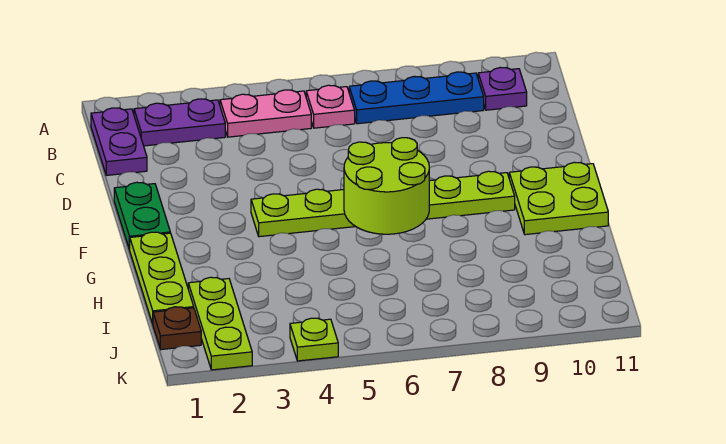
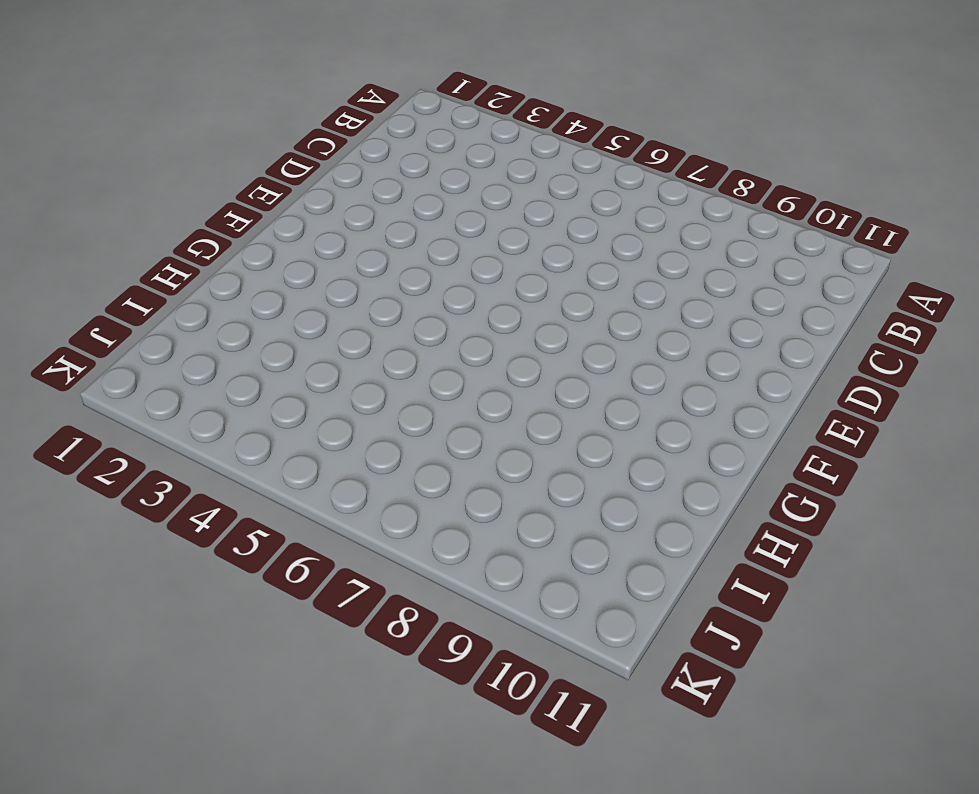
none -> purple 1x2 plate [91,108,147,175]
none -> purple 1x2 plate [134,99,225,146]
none -> pink 1x2 plate [220,90,311,137]

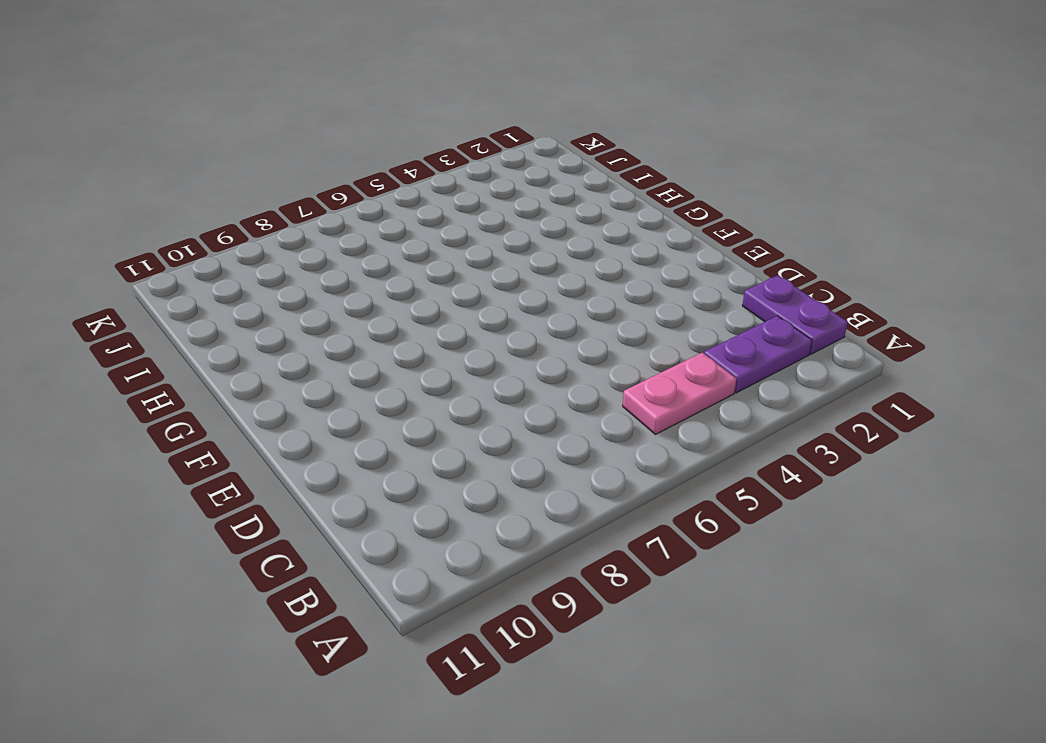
none -> pink 1x1 plate [306,85,355,128]
none -> blue 1x3 plate [349,72,484,124]
none -> purple 1x1 plate [478,67,527,110]

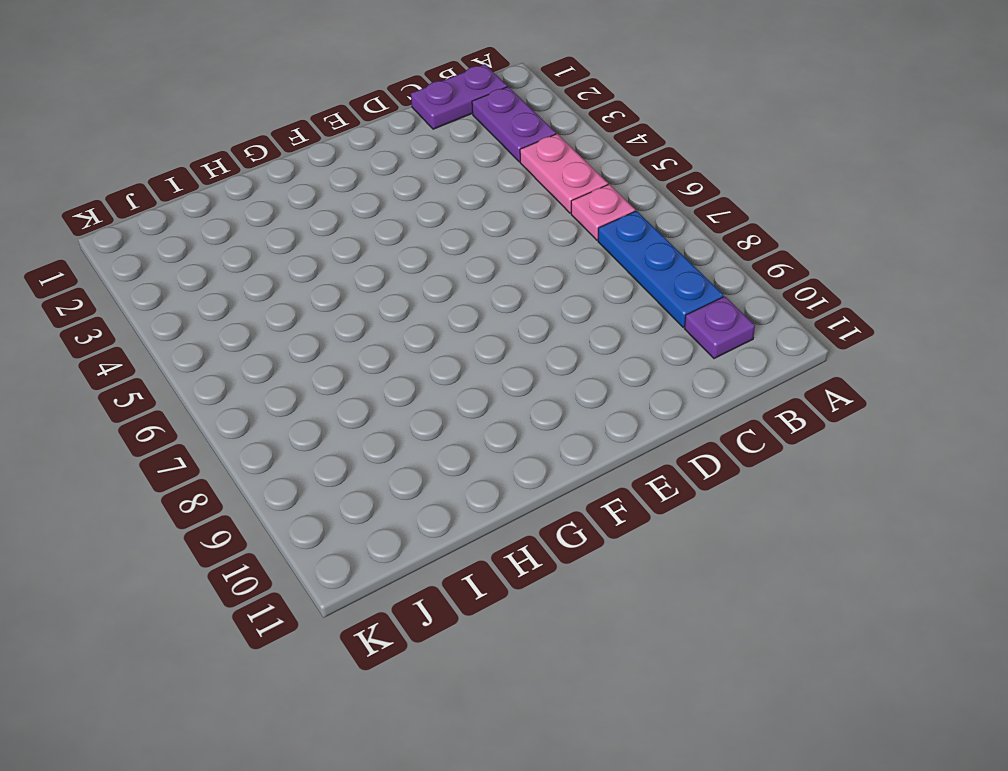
none -> green 1x2 plate [114,182,170,250]
none -> lime 1x6 plate [251,171,515,237]
none -> lime 2x2 plate [509,162,608,235]

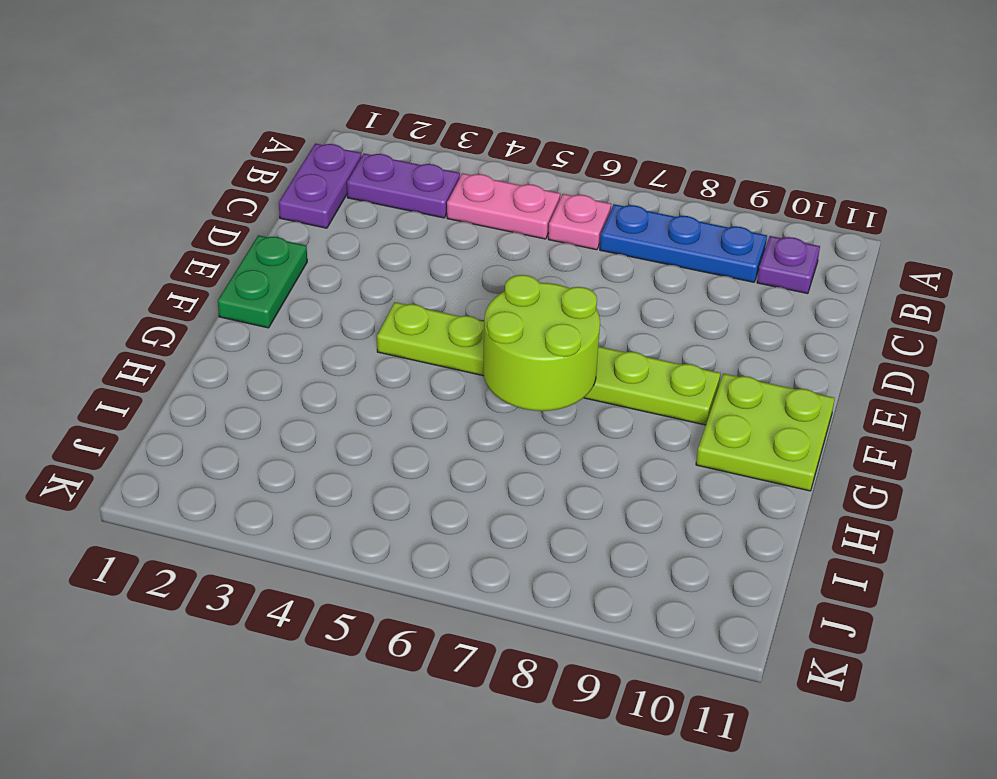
none -> lime 1x3 plate [130,232,194,324]
none -> lime 1x3 plate [188,277,252,370]
none -> brown 1x1 plate [153,307,201,350]

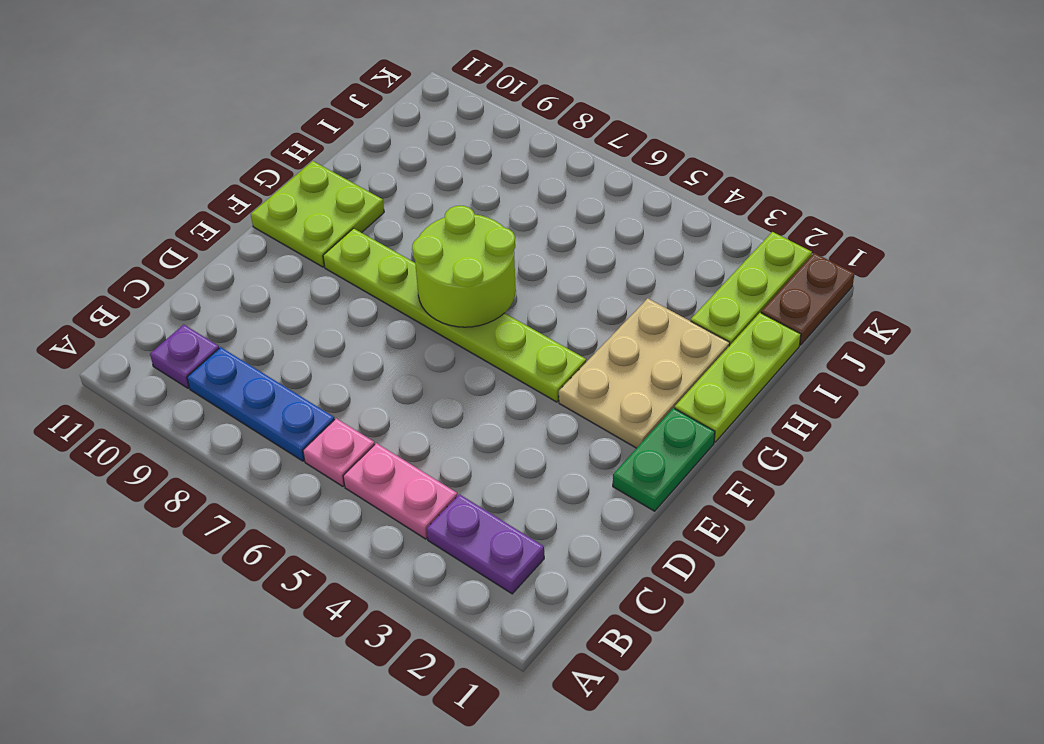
tan 2x3 plate [559,298,730,448] -> none
brown 1x2 plate [761,253,854,345] -> brown 1x1 plate [153,307,201,350]
none -> purple 1x2 plate [91,108,147,175]
none -> lime 1x1 plate [290,318,338,361]

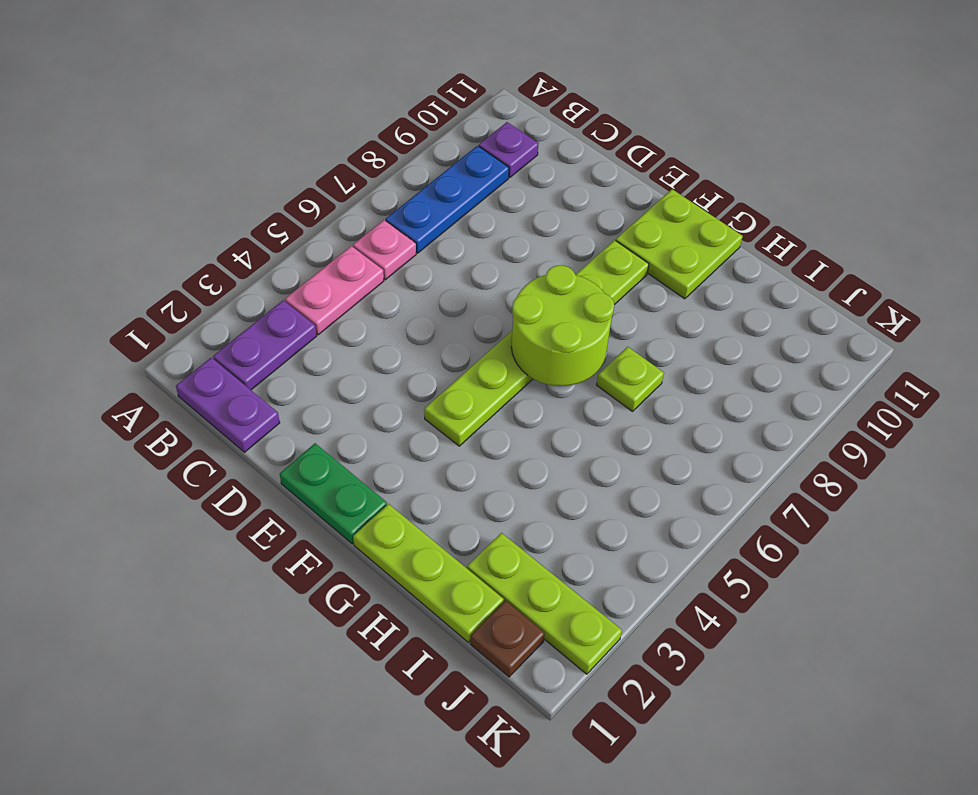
lime 1x1 plate [597,347,664,412] -> lime 1x1 plate moved to [290,318,338,361]

